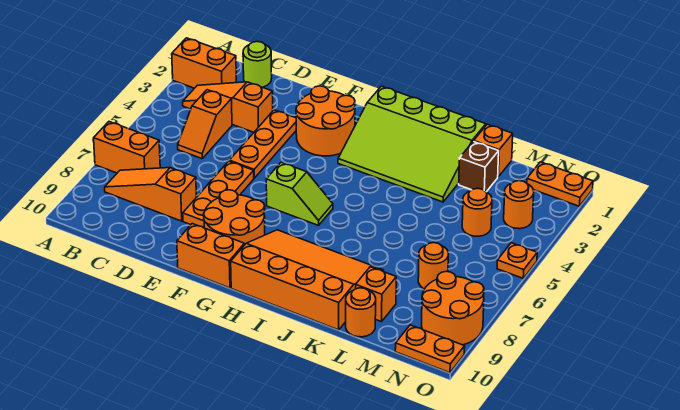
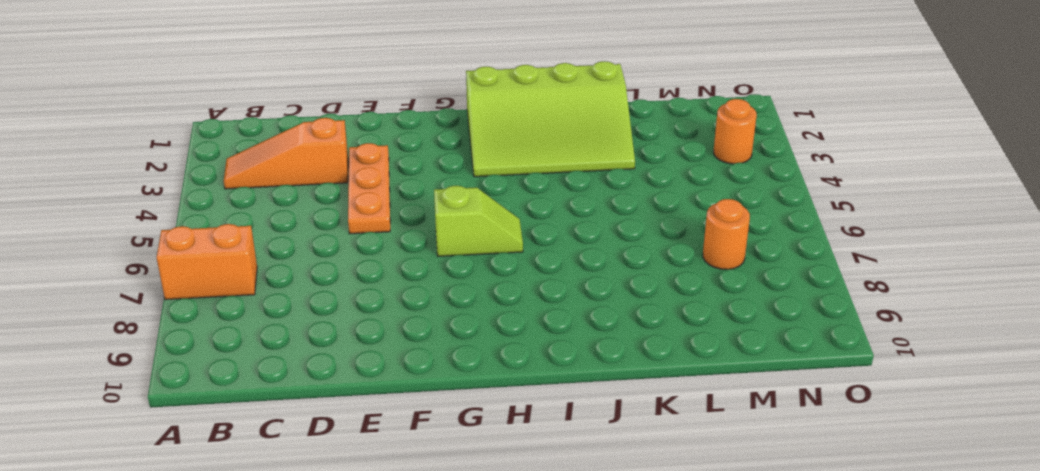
none -> orange 1x2 brick [172,38,237,88]
none -> orange 1x3 slope [105,168,196,221]
none -> lime 1x1 round brick [243,42,272,87]

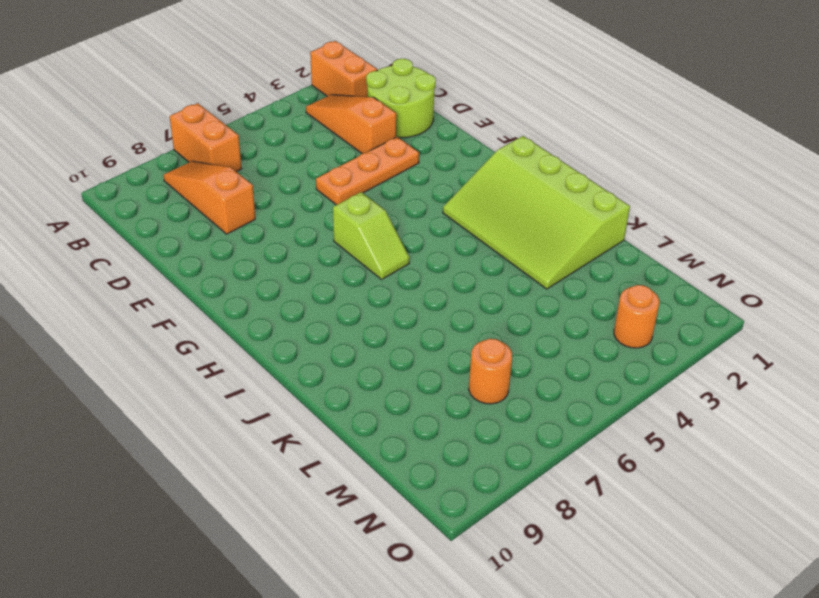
lime 2x2 round brick [366,59,436,138] -> lime 1x1 round brick [243,42,272,87]
none -> orange 1x2 slope [178,90,232,159]
none -> orange 1x3 plate [183,161,254,228]
none -> orange 2x2 round brick [296,86,355,156]

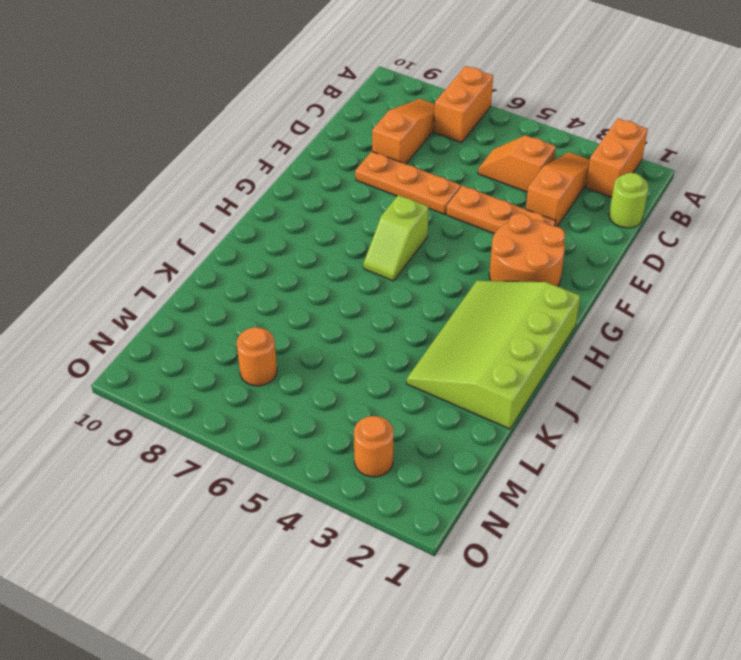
none -> orange 2x2 round brick [204,190,265,245]
none -> orange 1x2 brick [177,224,244,288]
none -> orange 3x4 slope [231,230,384,330]

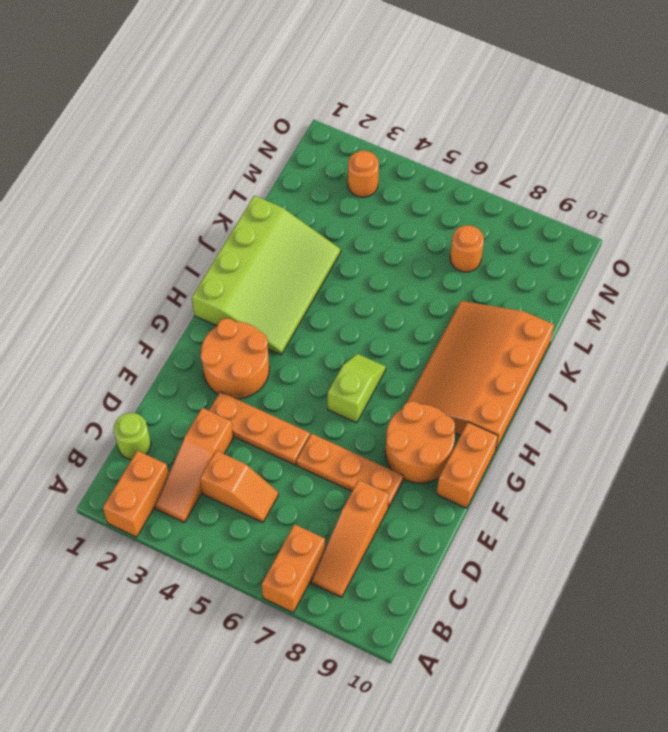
none -> orange 1x1 brick [474,124,513,177]
none -> brown 1x1 brick [459,141,499,192]
none -> orange 1x1 brick [356,267,396,322]

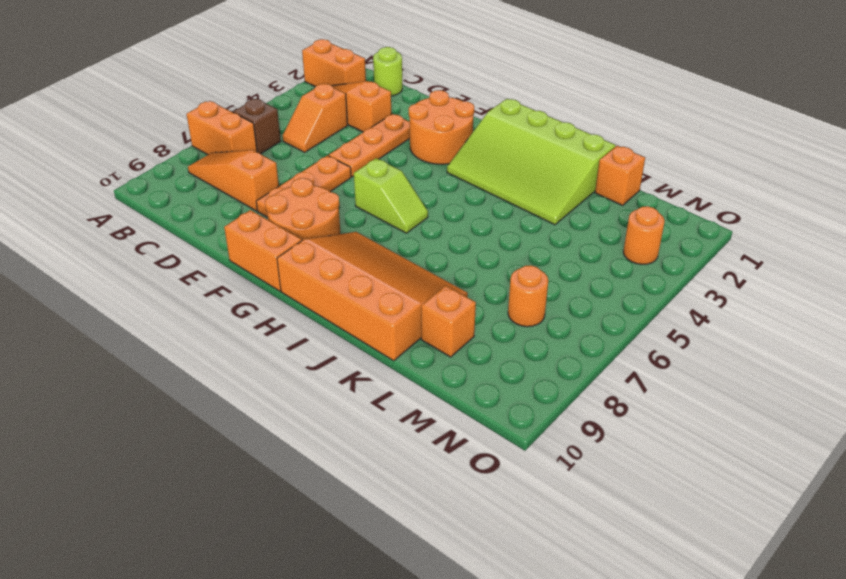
brown 1x1 brick [233,99,281,154] -> brown 1x1 brick moved to [459,141,499,192]
none -> orange 1x1 round brick [346,288,376,337]
none -> orange 1x1 round brick [462,188,492,236]
none -> orange 1x2 plate [527,162,593,206]

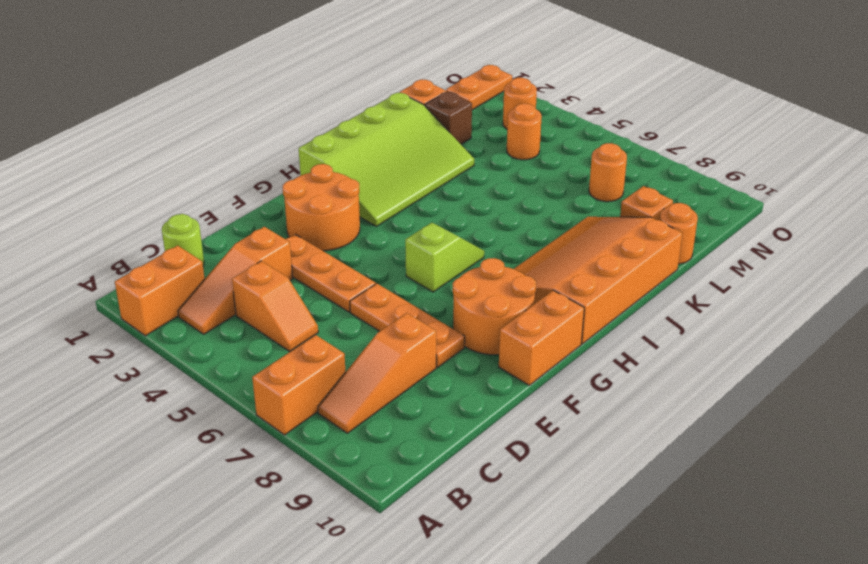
none -> orange 2x2 round brick [422,271,484,345]
none -> orange 1x2 plate [395,325,465,373]
none -> orange 1x1 plate [497,243,537,278]

